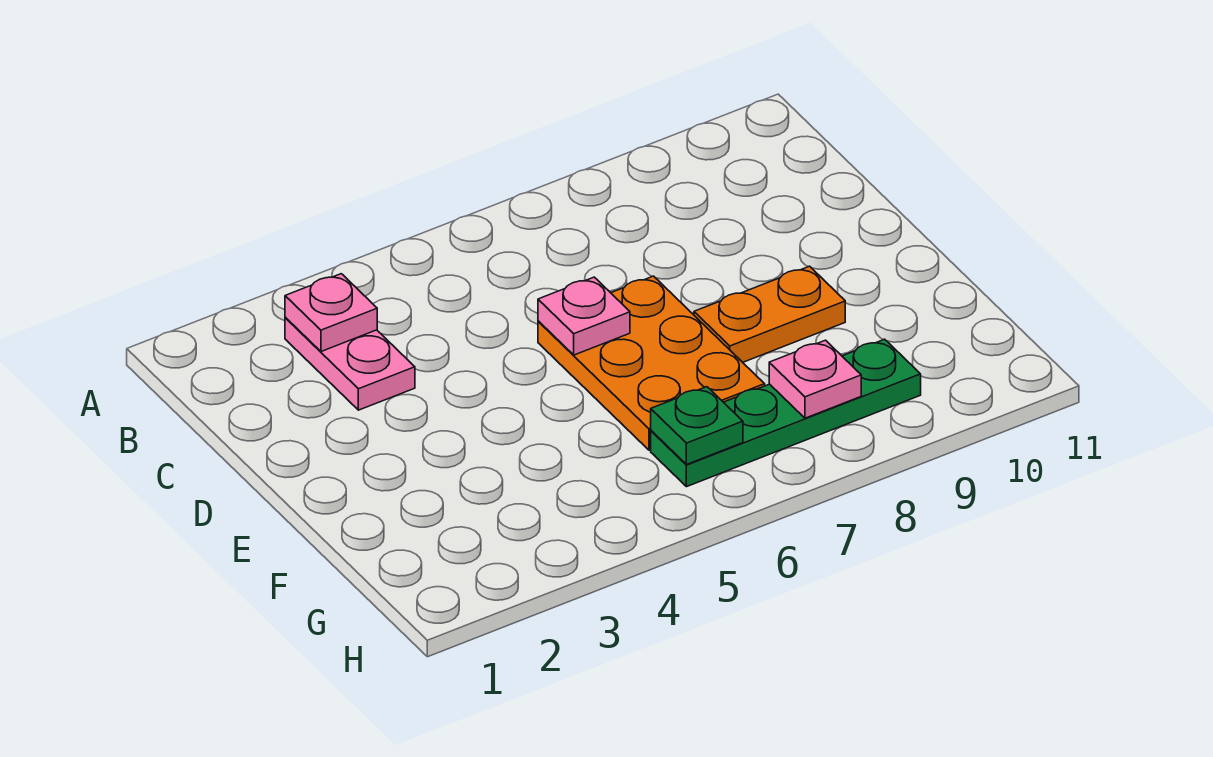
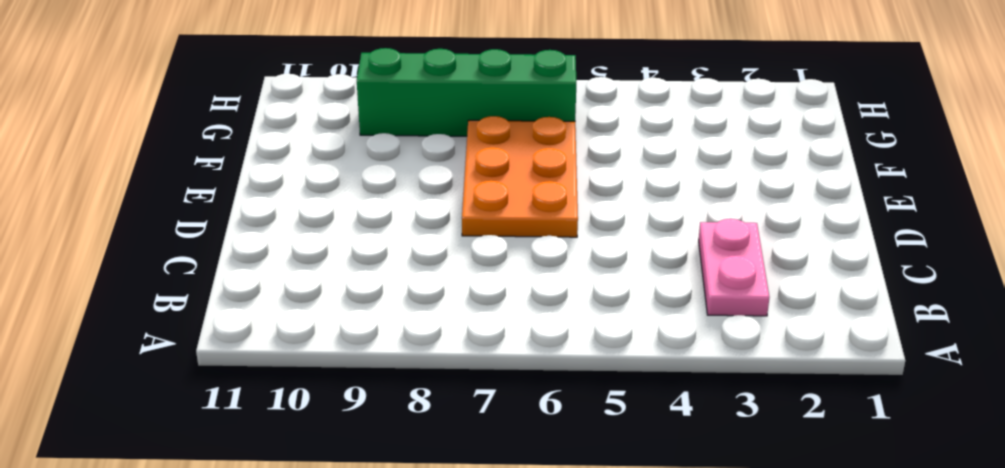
green 1x4 brick [357,48,576,136] -> green 1x4 plate [651,339,921,487]
none -> orange 1x2 plate [694,266,845,362]
none -> pink 1x1 plate [285,274,377,351]

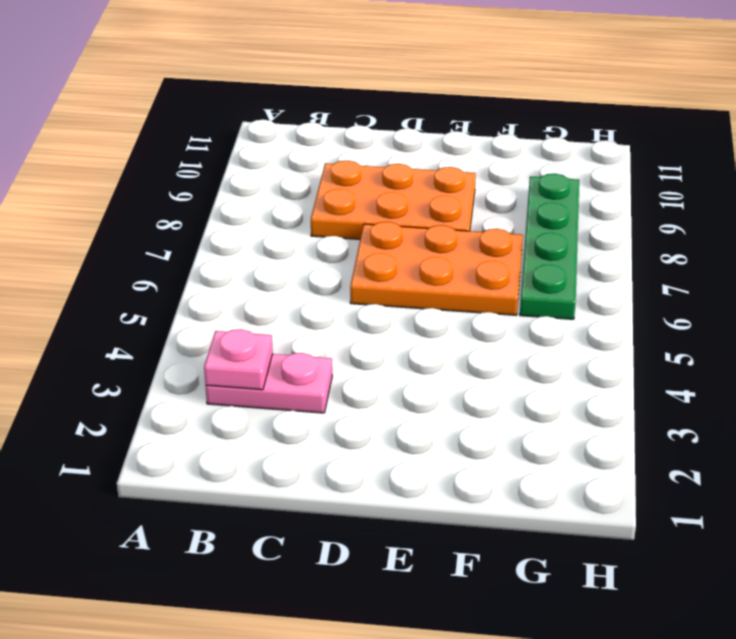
orange 2x3 plate [311,161,476,239] -> orange 1x2 plate [694,266,845,362]
none -> pink 1x1 plate [538,277,630,355]
none -> green 1x1 plate [651,387,743,465]

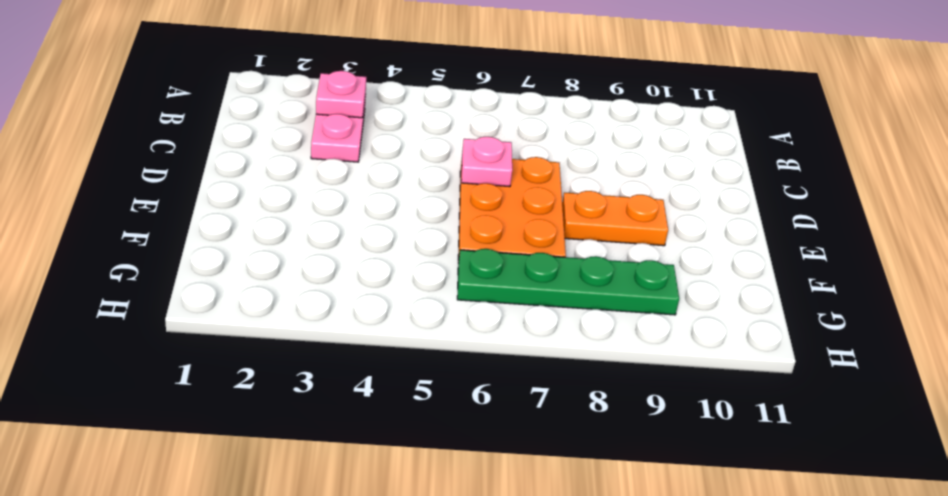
none -> green 1x1 plate [651,387,743,465]
none -> pink 1x1 plate [769,340,861,418]

